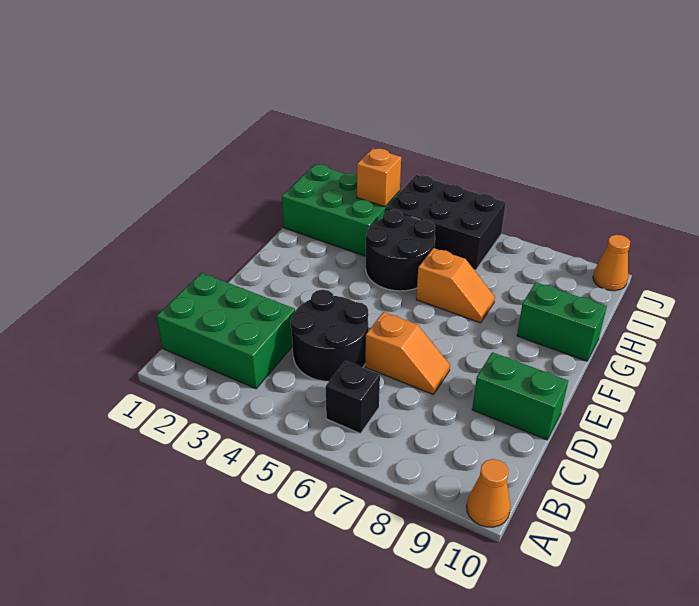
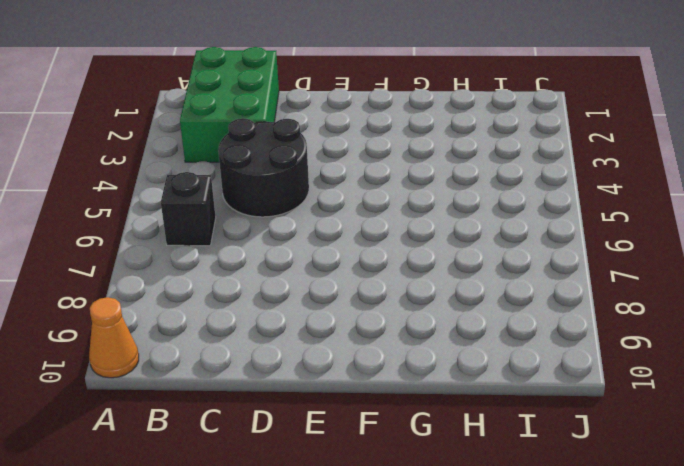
none -> orange 1x2 slope [365,312,450,395]
none -> green 1x2 brick [472,352,568,440]
none -> black 2x2 round brick [366,210,435,291]

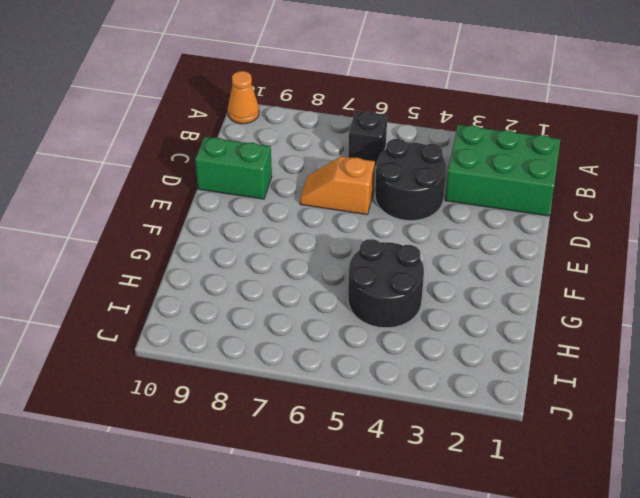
none -> orange 1x2 slope [416,248,495,323]
none -> green 1x2 brick [517,282,607,361]
none -> green 2x3 brick [282,164,400,256]

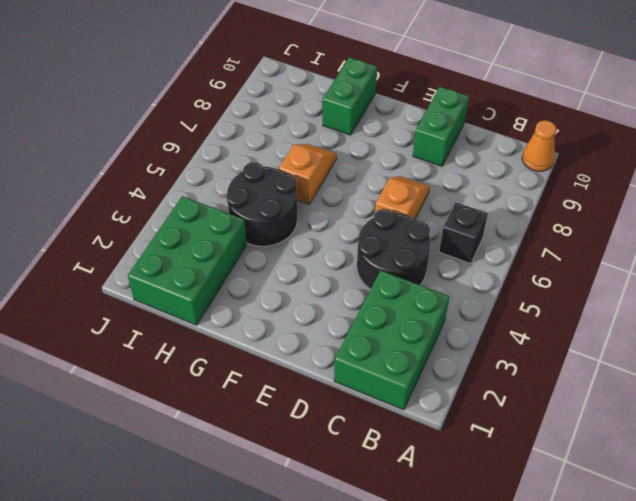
none -> black 2x3 brick [387,175,506,270]
none -> orange 1x1 cone [593,235,630,291]
none -> orange 1x1 brick [357,148,401,207]

